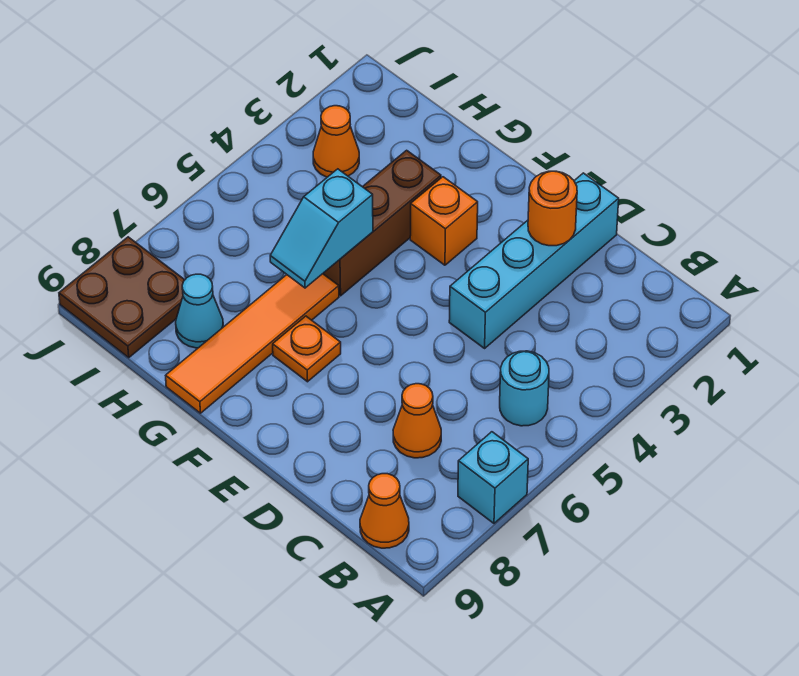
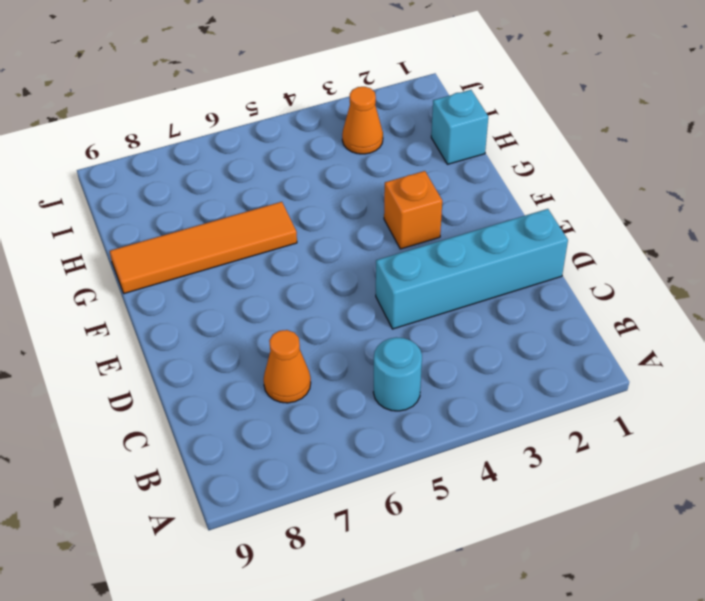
cyan 1x1 brick [431,90,488,164] -> cyan 1x1 brick moved to [458,432,528,523]
none -> orange 1x1 cone [360,474,409,548]
none -> orange 1x1 plate [273,316,341,382]
none -> brown 1x3 brick [323,150,441,296]

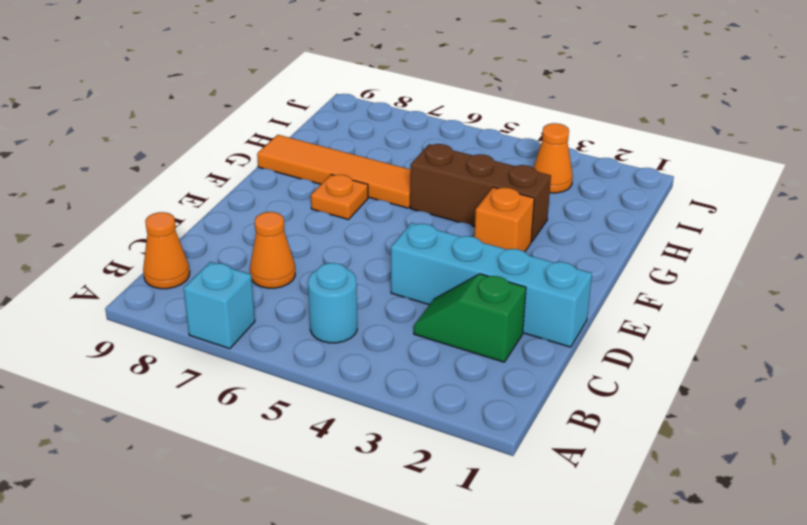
green 1x2 slope [414,274,526,362] -> none
none -> cyan 1x1 cone [176,274,223,348]
none -> brown 2x2 plate [59,237,184,358]
none -> orange 1x1 round brick [528,171,577,246]

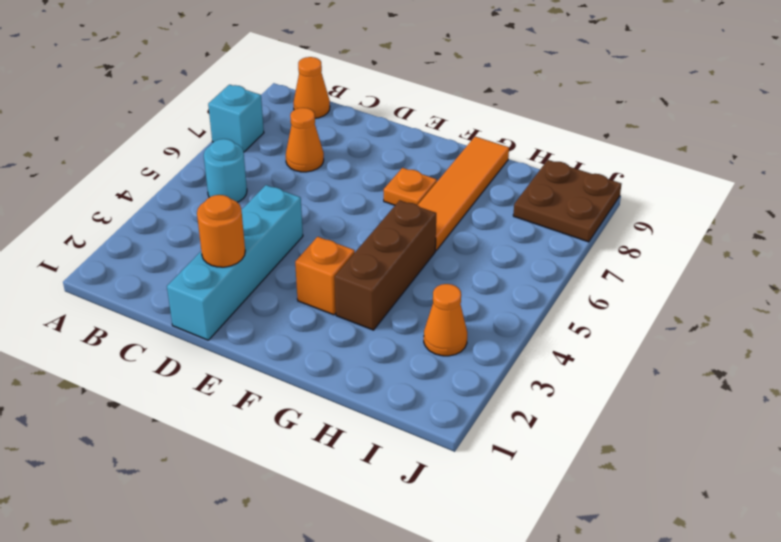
none -> cyan 1x1 cone [176,274,223,348]
none -> cyan 1x2 slope [270,169,373,288]

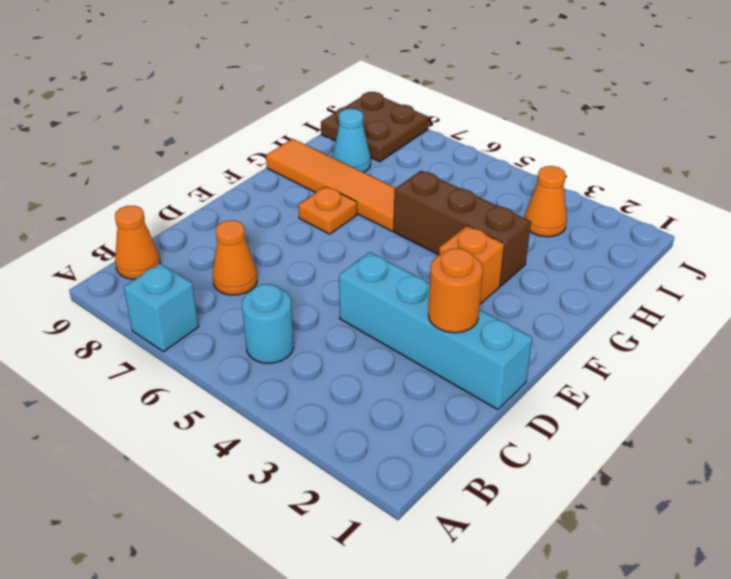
none -> cyan 1x2 slope [270,169,373,288]

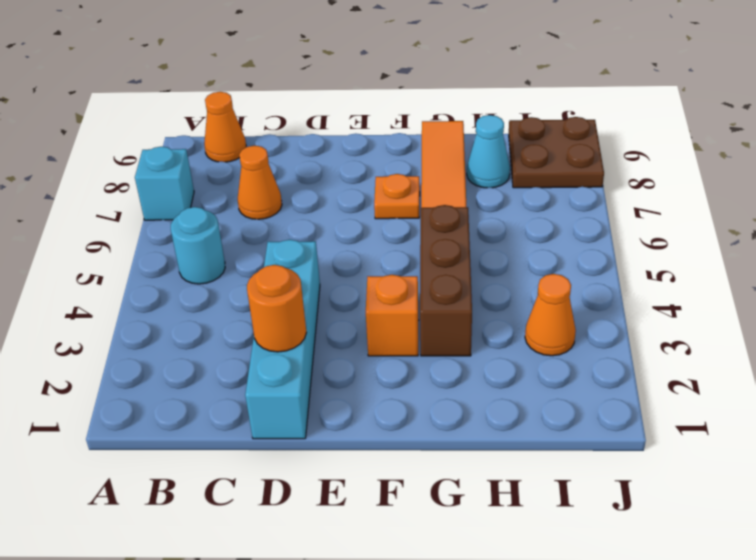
none -> cyan 1x2 slope [270,169,373,288]

